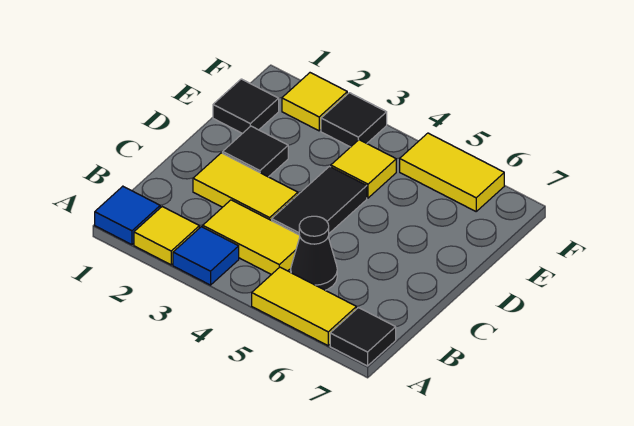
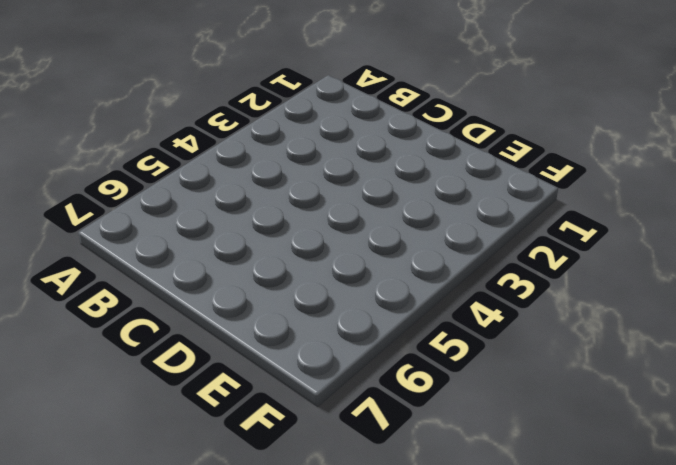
none -> blue 1x1 tile [95,186,160,245]
none -> yellow 1x1 tile [134,207,199,265]
none -> blue 1x1 tile [173,227,239,285]

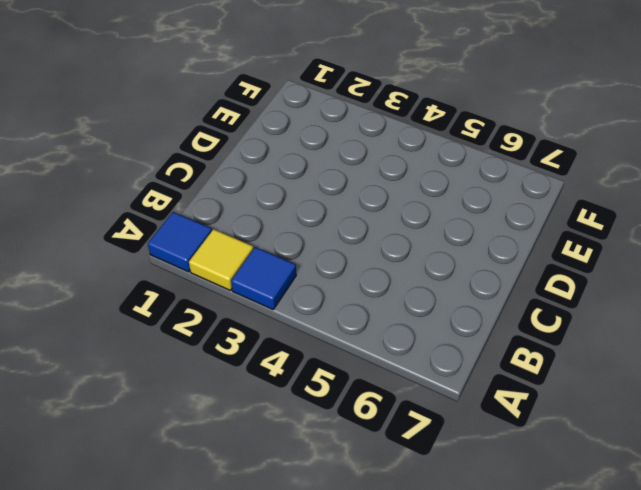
none -> yellow 1x2 tile [252,267,356,346]
none -> black 1x1 tile [330,308,396,366]
none -> yellow 1x2 tile [203,200,300,275]

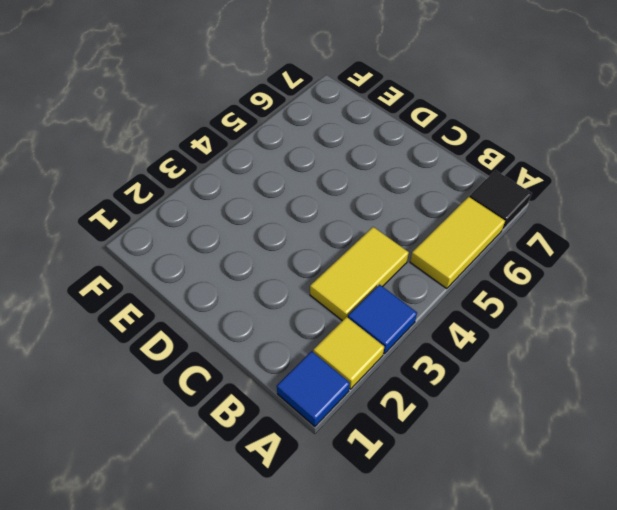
none -> black 1x1 cone [291,216,337,290]
none -> yellow 1x2 tile [193,153,298,221]
none -> black 1x2 tile [272,167,367,235]

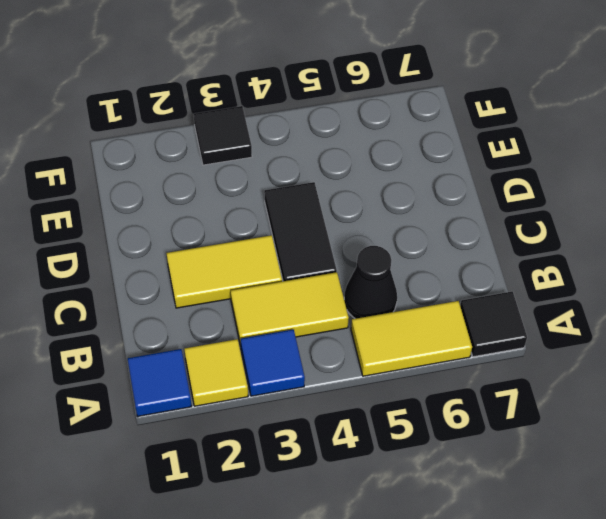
none -> black 1x1 tile [223,126,288,177]
none -> black 1x1 tile [213,79,279,134]
none -> yellow 1x1 tile [331,140,396,198]

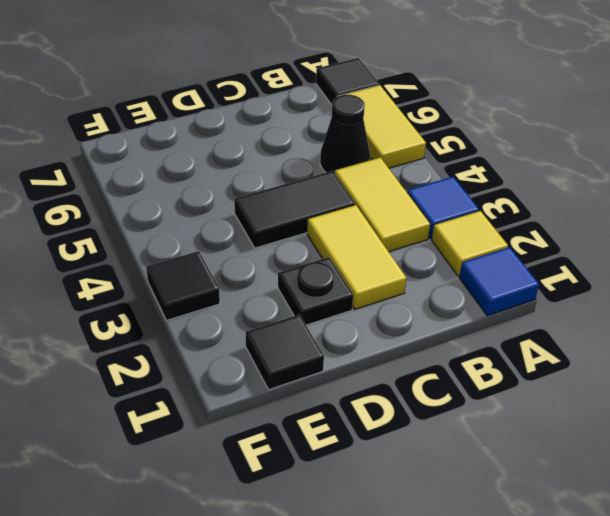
black 1x1 plate [278,257,353,325] -> black 1x1 tile [223,126,288,177]
none -> yellow 1x1 tile [331,140,396,198]
none -> yellow 1x1 tile [282,73,347,131]
none -> yellow 1x2 tile [400,133,504,211]

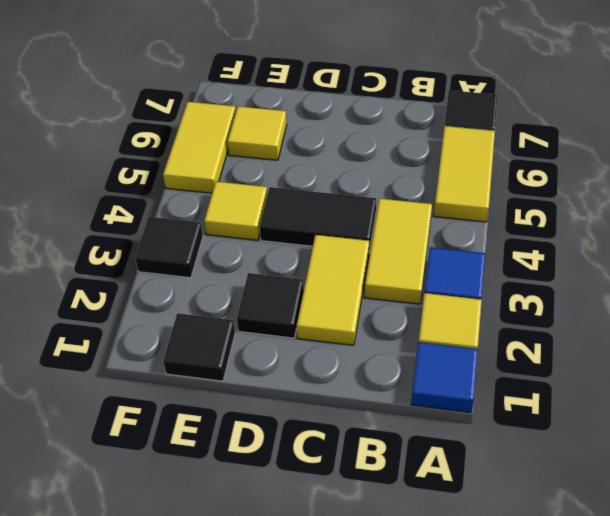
yellow 1x1 tile [227,106,287,160] -> yellow 1x1 tile moved to [282,73,347,131]
none -> black 1x1 cone [291,216,337,290]

